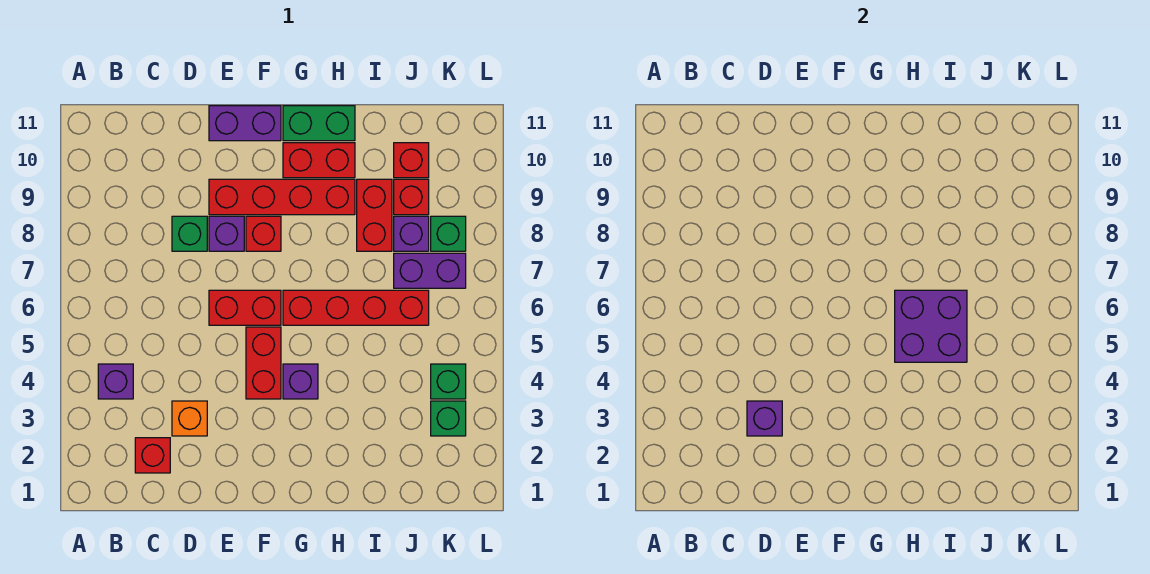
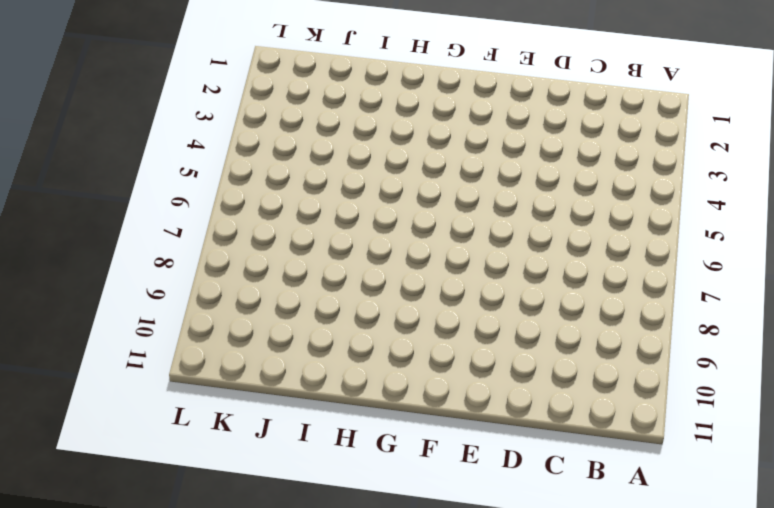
none -> purple 1x1 brick [98,364,133,399]
none -> red 1x1 brick [135,438,170,473]
none -> orange 1x1 brick [172,401,207,436]

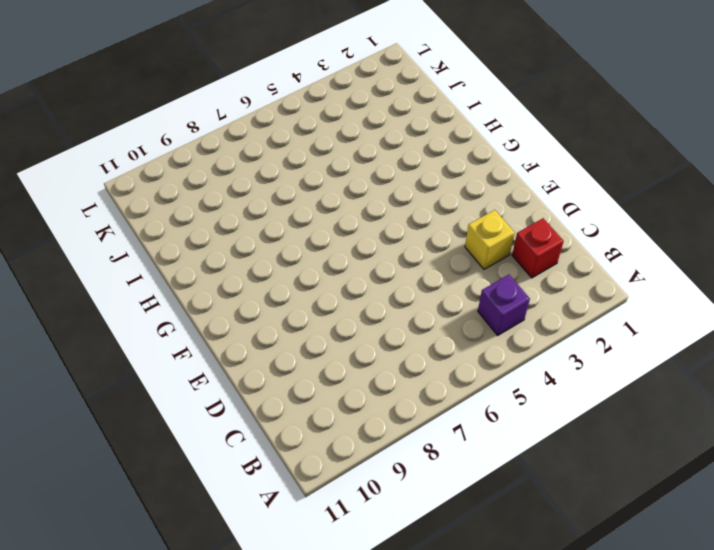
yellow 1x1 brick [465,210,515,269] -> orange 1x1 brick [172,401,207,436]
none -> green 1x1 brick [172,216,207,251]
none -> red 1x2 brick [209,290,281,325]
none -> purple 1x1 brick [209,216,244,251]

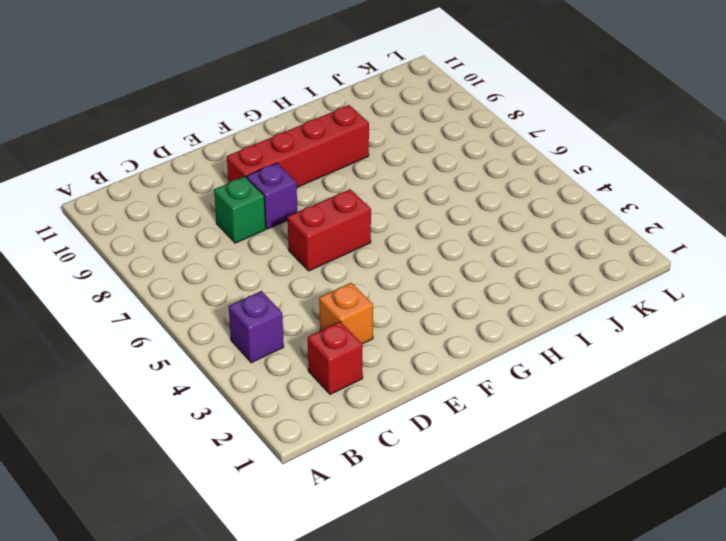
none -> purple 1x2 brick [209,106,281,141]
none -> red 1x2 brick [246,327,281,399]
none -> red 1x1 brick [246,216,281,251]

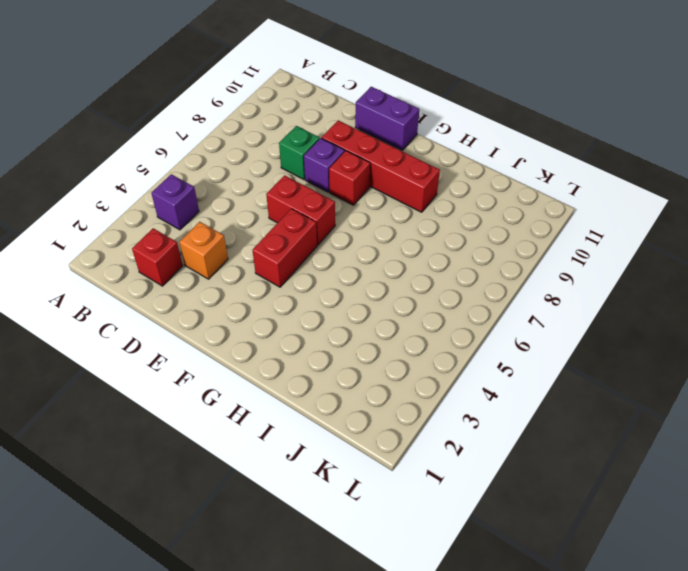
none -> purple 1x1 brick [283,364,318,399]
none -> red 1x4 brick [283,290,429,325]
none -> red 1x2 brick [283,143,355,178]

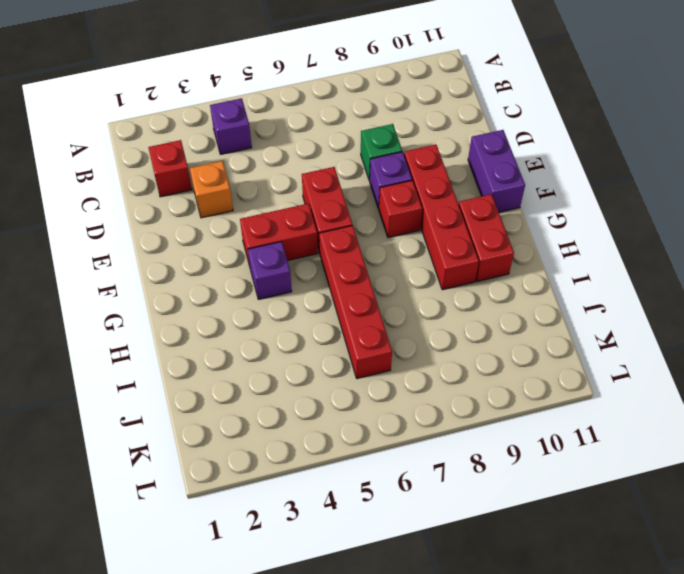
none -> green 1x2 brick [283,106,355,141]
none -> red 1x2 brick [357,179,392,251]
none -> purple 1x2 brick [394,253,466,288]

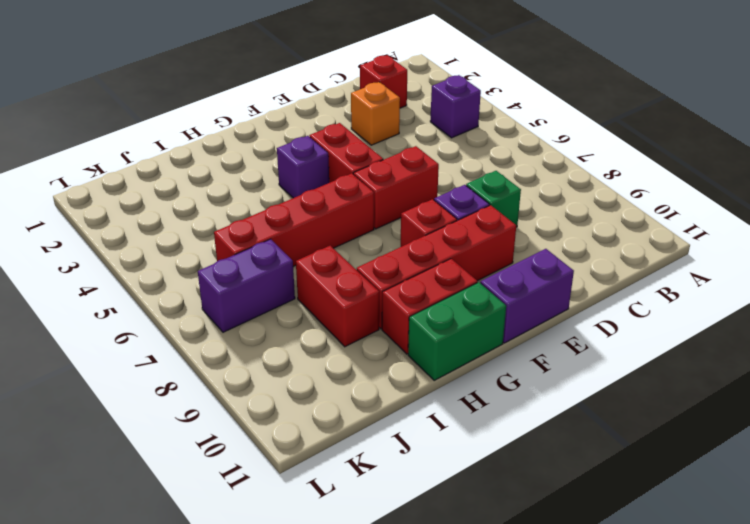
none -> purple 1x1 brick [394,216,429,251]
none -> red 1x1 brick [394,179,429,215]
none -> red 1x1 brick [394,143,429,178]

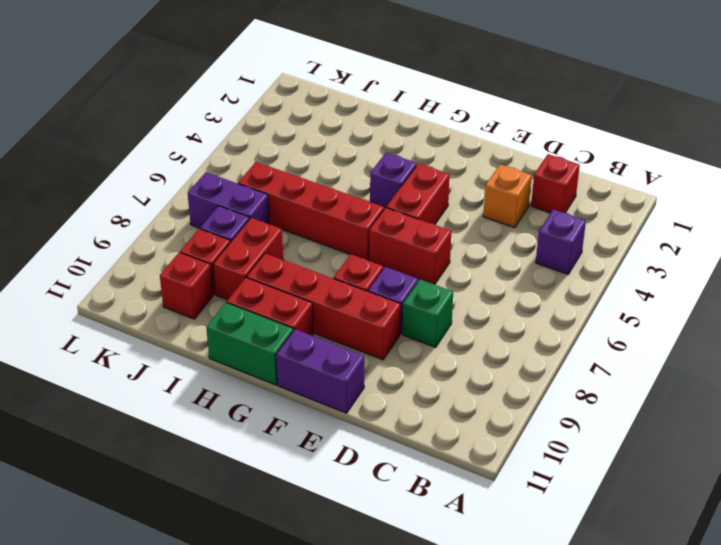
none -> green 1x1 brick [431,401,466,436]
none -> green 1x1 brick [431,364,466,399]
none -> green 1x1 brick [431,216,466,251]

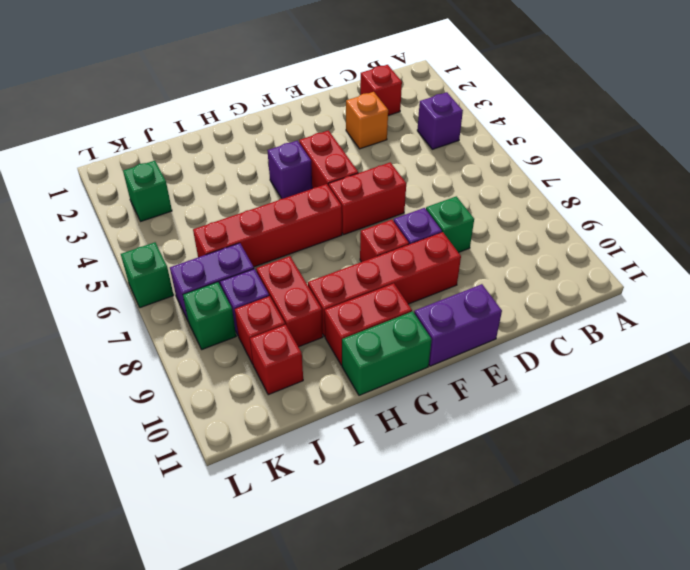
green 1x1 brick [121,242,174,308] -> green 1x1 brick moved to [431,364,466,399]
none -> purple 1x1 brick [747,401,782,436]
none -> purple 2x2 brick [895,290,967,362]

